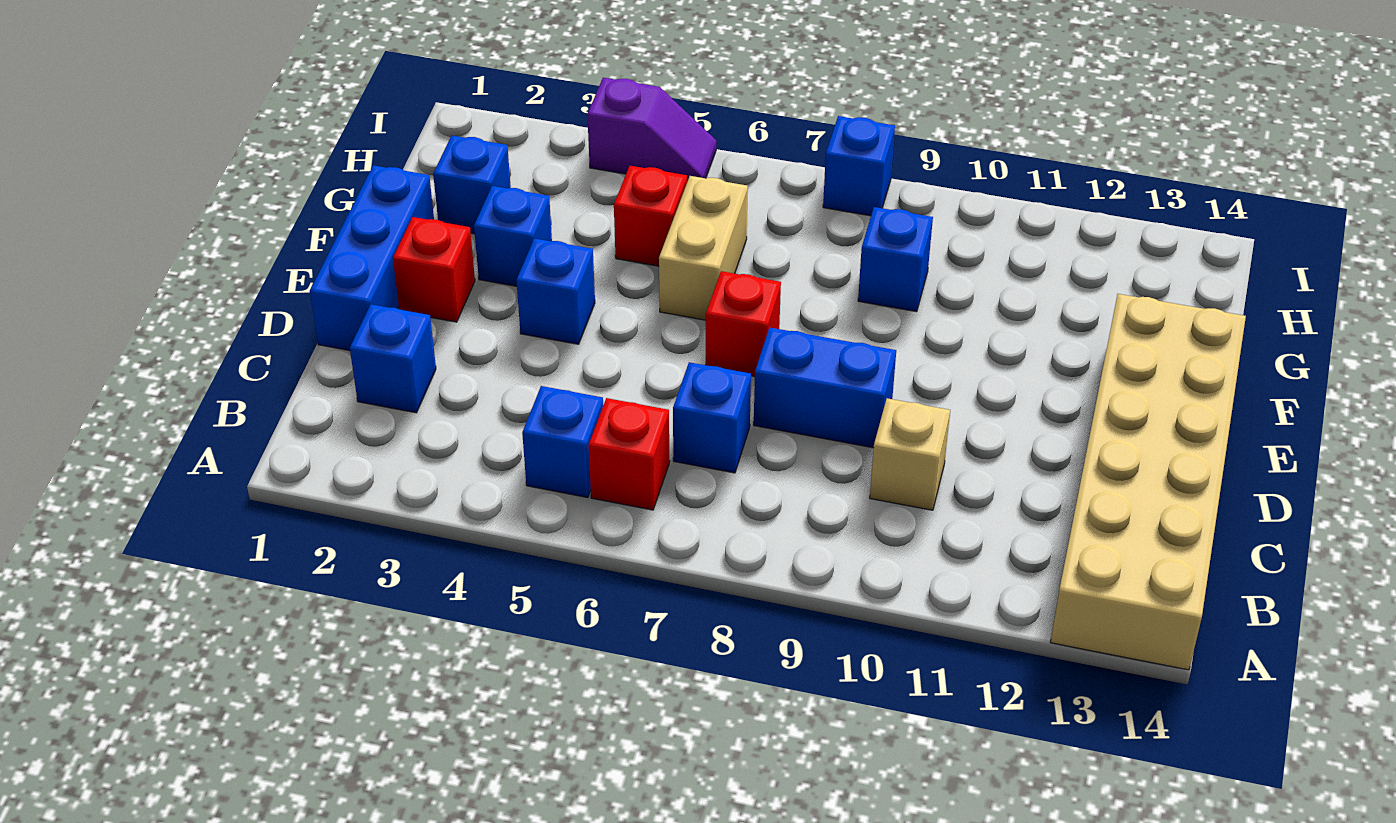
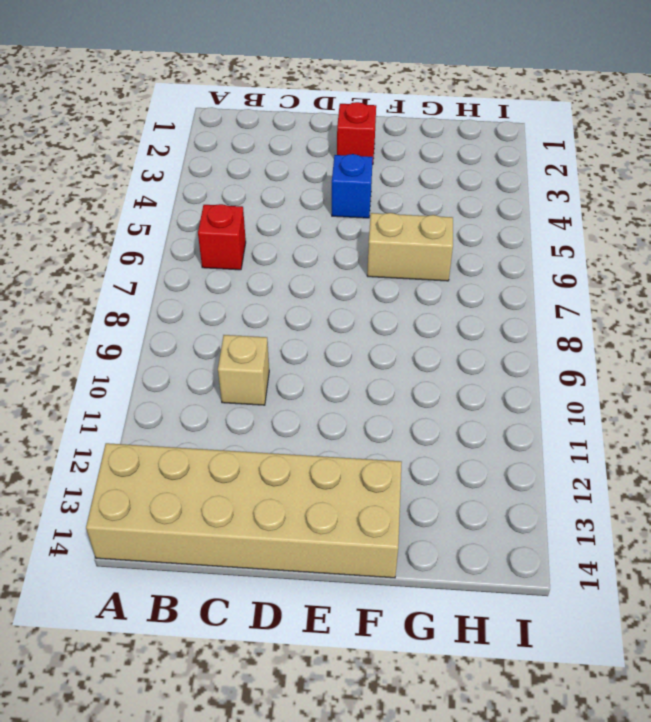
none -> blue 1x1 brick [522,386,603,498]
none -> blue 1x1 brick [350,304,436,413]
none -> blue 1x1 brick [673,362,751,473]

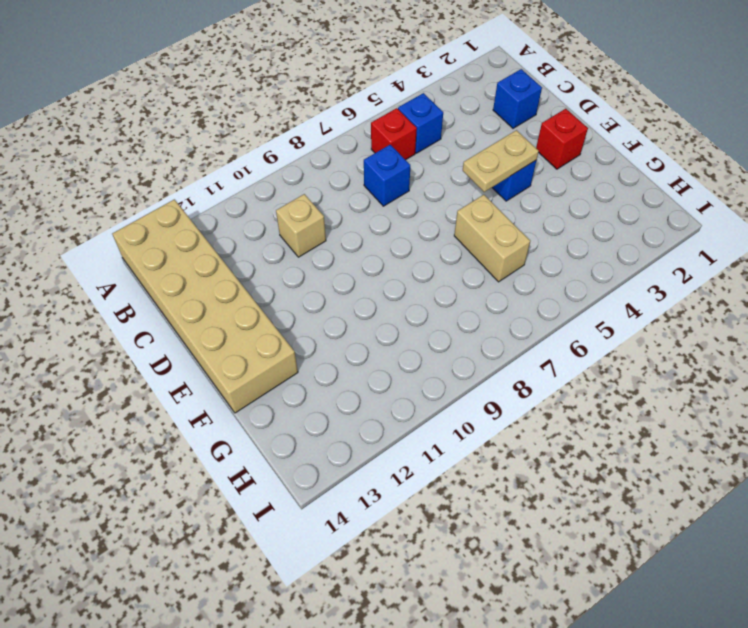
tan 1x2 plate [463,130,539,192] -> none
none -> blue 1x3 brick [310,165,434,351]
none -> blue 1x2 brick [754,328,896,448]
none -> red 1x1 brick [706,271,781,377]

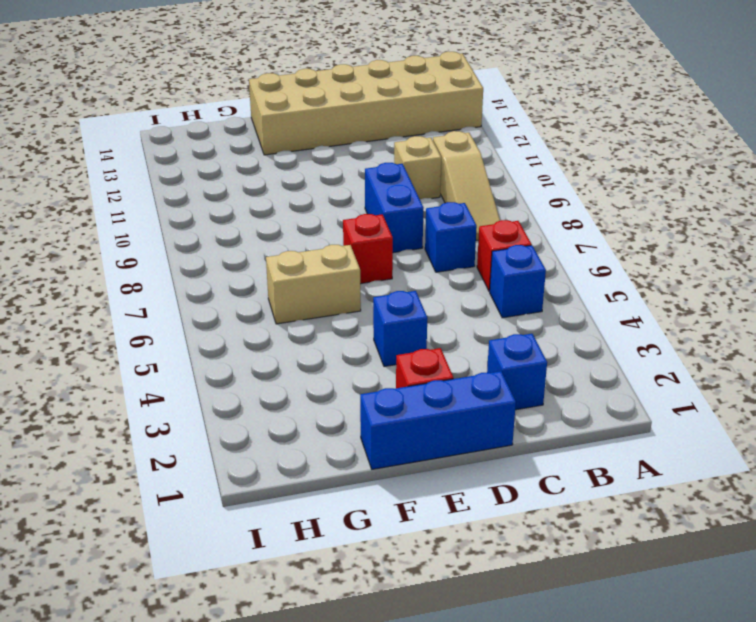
tan 1x3 slope [433,131,500,240] -> none
none -> blue 1x1 brick [474,186,552,286]
none -> blue 1x1 brick [433,135,511,234]
none -> red 1x1 brick [614,166,687,266]

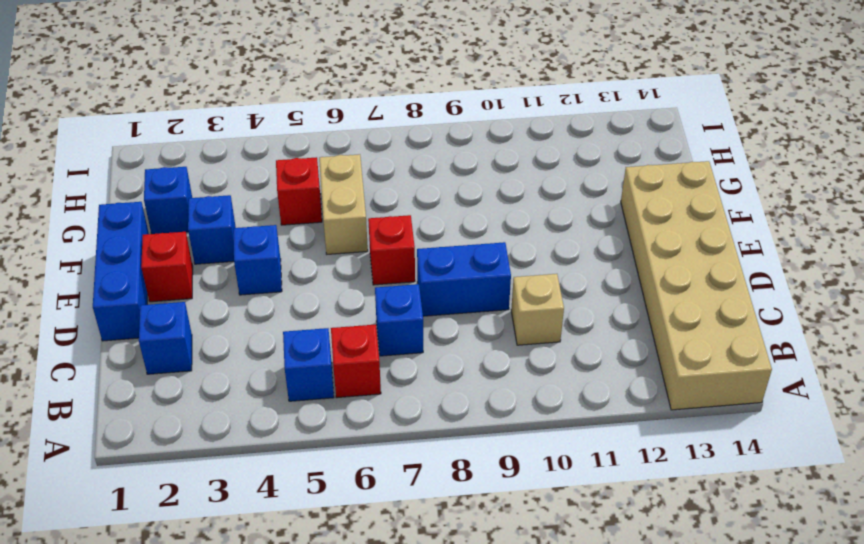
none -> blue 1x1 brick [858,207,933,312]
none -> purple 1x2 slope [587,78,716,182]
none -> blue 1x1 brick [823,116,895,216]

